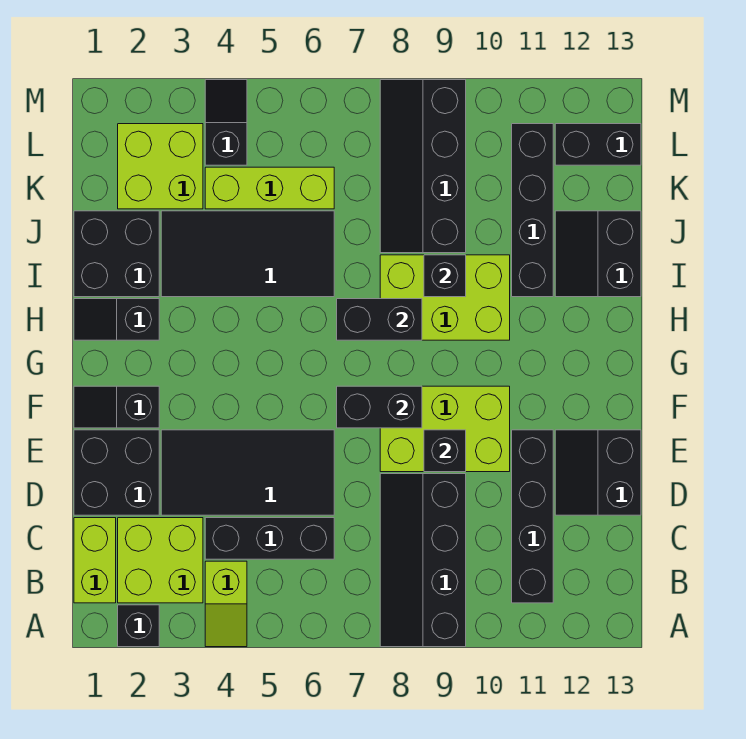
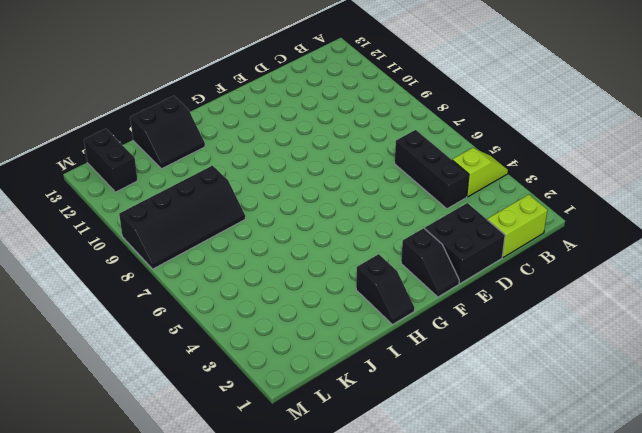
none -> black 1x1 brick [118,605,159,647]
none -> black 2x4 slope [380,474,466,647]
none -> lime 2x2 brick [118,518,203,603]

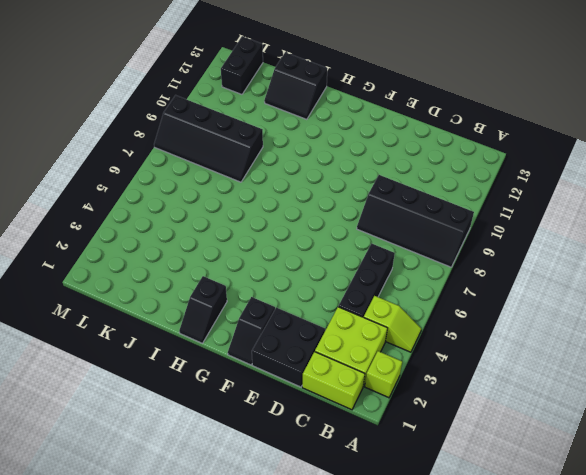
lime 1x1 brick [365,351,402,398] -> black 1x1 brick [118,605,159,647]
none -> black 1x4 brick [512,430,553,603]
none -> black 2x4 tile [161,430,334,515]
none -> black 2x2 slope [555,430,641,515]

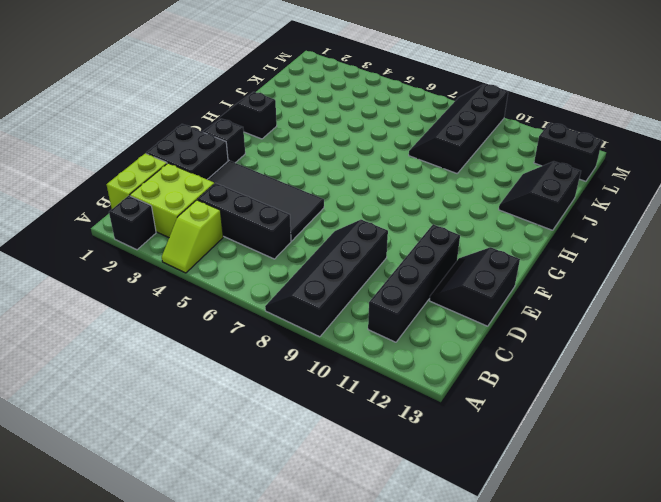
none -> lime 2x3 brick [380,386,510,472]
none -> lime 2x3 brick [380,255,510,340]
none -> black 2x2 brick [74,211,159,297]

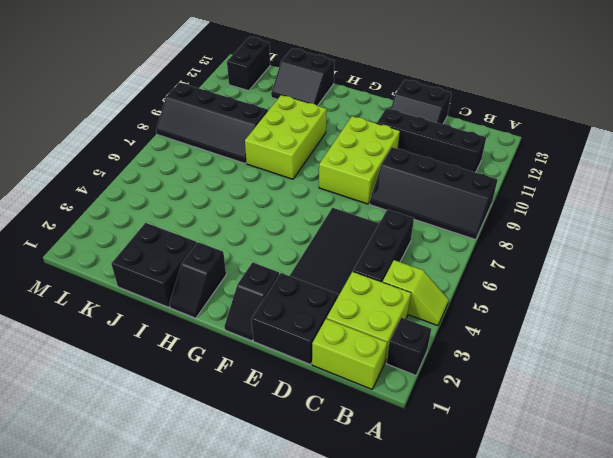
none -> black 2x4 tile [161,211,334,297]
none -> black 1x4 brick [512,124,553,297]
none -> lime 2x2 brick [118,124,203,209]

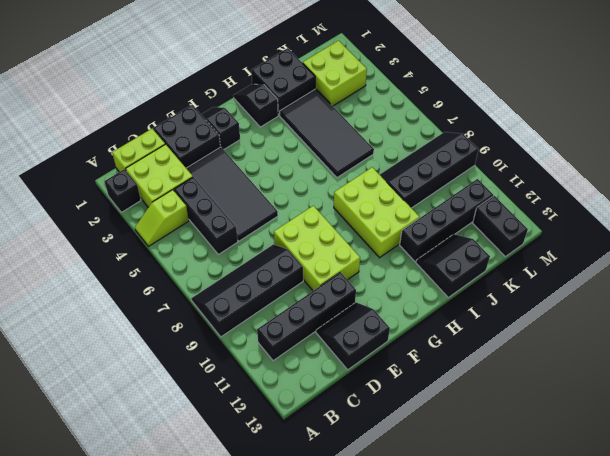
none -> lime 1x3 brick [205,167,334,209]
none -> black 1x2 slope [205,80,247,165]
none -> black 1x1 brick [424,430,466,472]

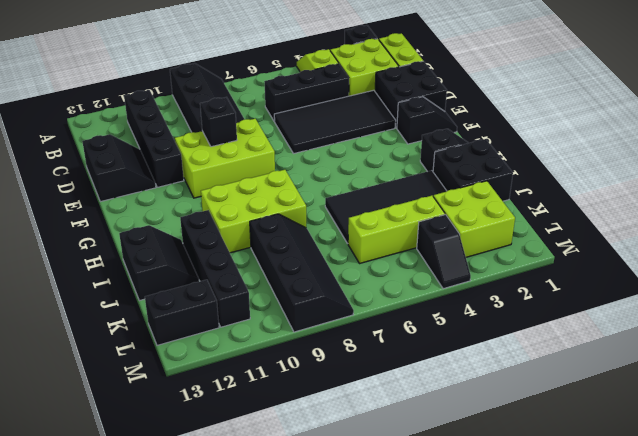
none -> black 1x2 brick [337,386,422,428]
none -> black 1x2 brick [337,299,422,340]
none -> black 1x1 brick [424,255,466,297]

